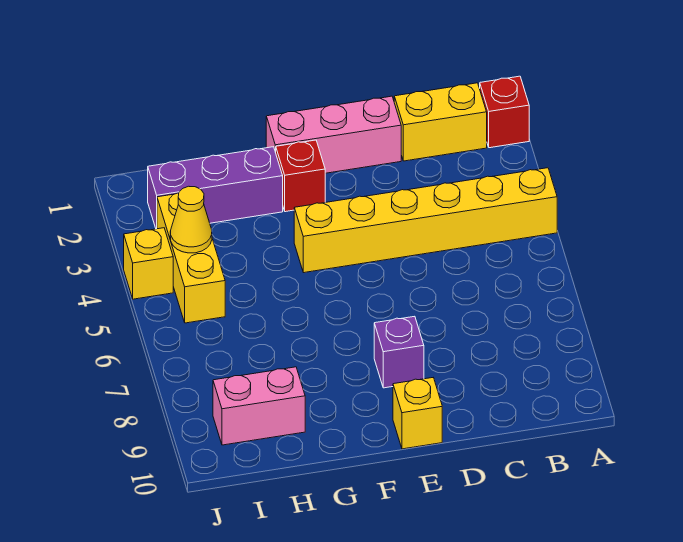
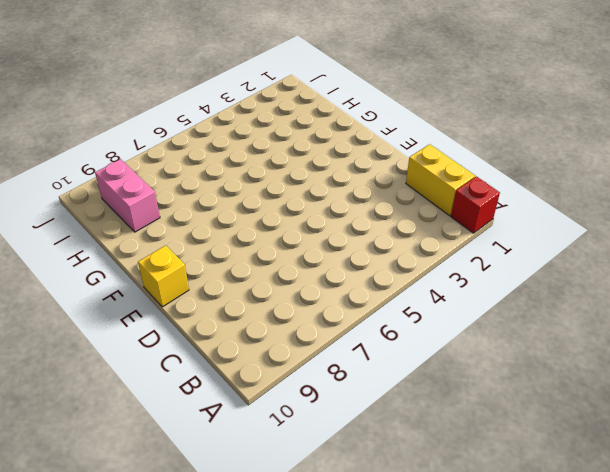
none -> yellow 1x6 brick [294,168,557,273]
none -> pink 1x3 brick [266,96,401,173]
none -> purple 1x1 brick [374,316,424,388]

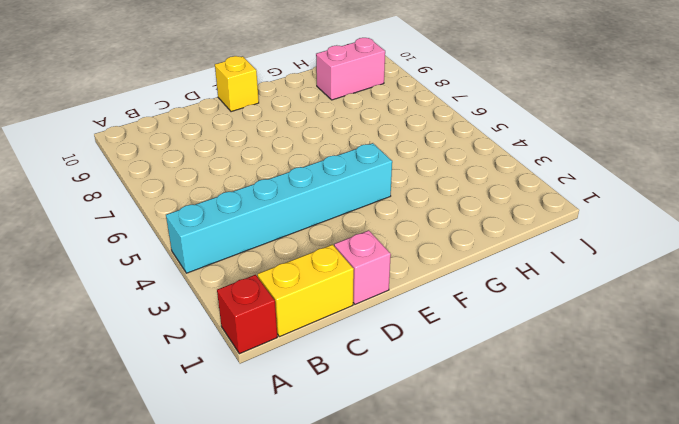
cyan 1x6 brick [166,143,392,273] -> yellow 1x6 brick [294,168,557,273]
pink 1x1 brick [334,230,391,304] -> pink 1x3 brick [266,96,401,173]
none -> purple 1x1 brick [374,316,424,388]
none -> red 1x1 brick [276,140,325,212]
none -> purple 1x3 brick [148,147,283,229]

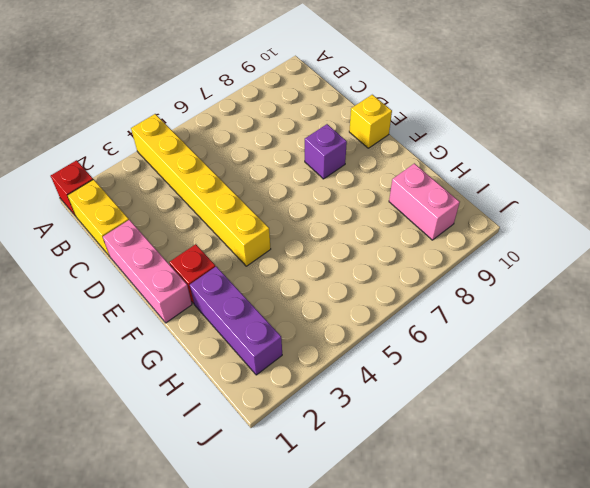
none -> yellow 1x3 brick [157,193,225,323]
none -> yellow 1x1 brick [124,228,173,299]
none -> yellow 1x1 cone [170,186,212,253]

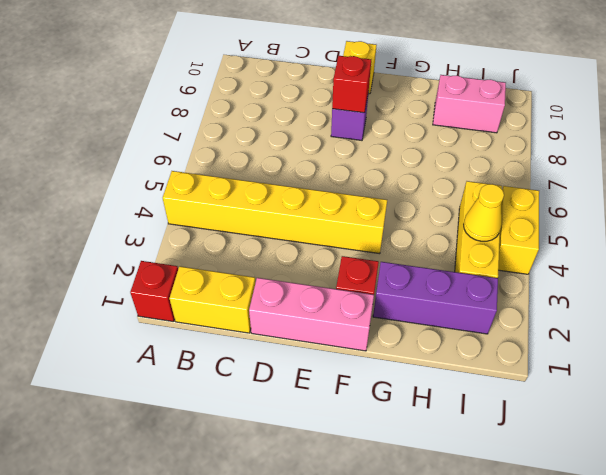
red 1x1 brick [332,56,371,113] -> none
yellow 1x2 brick [498,186,539,274] -> yellow 1x1 brick [124,228,173,299]

